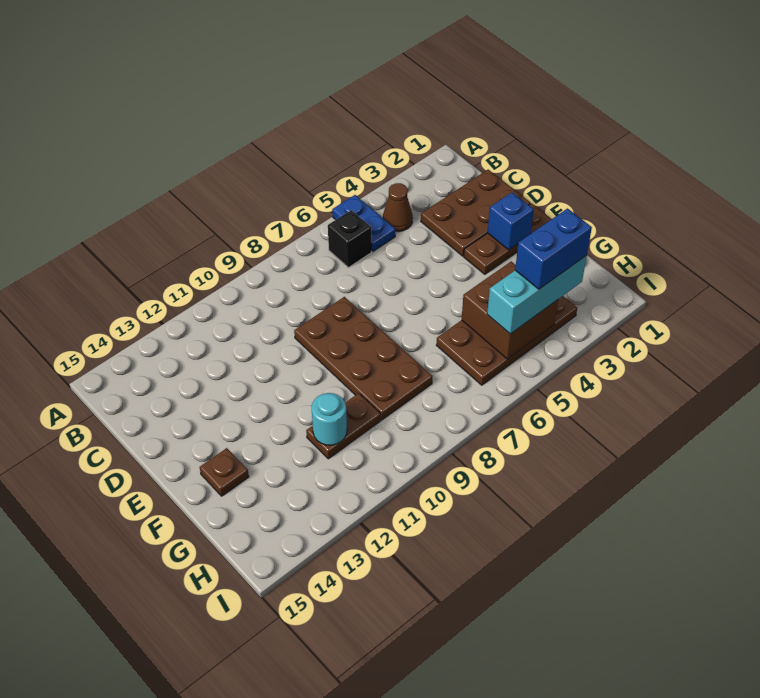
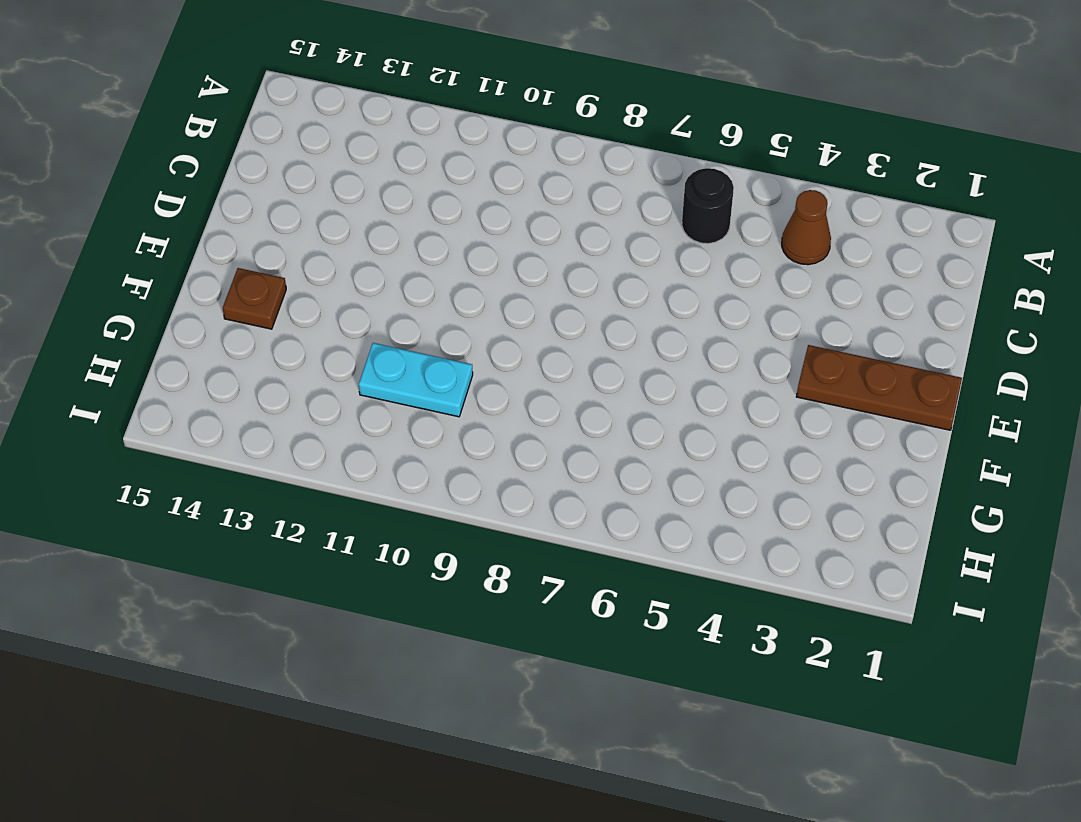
black 1x1 round brick [682,168,734,244] -> black 1x1 brick [328,210,372,268]
cyan 1x2 plate [359,343,473,417] -> brown 1x2 plate [306,393,381,459]
none -> blue 1x2 plate [332,195,395,251]
none -> brown 2x3 plate [421,170,530,256]
none -> brown 2x4 plate [294,297,432,420]

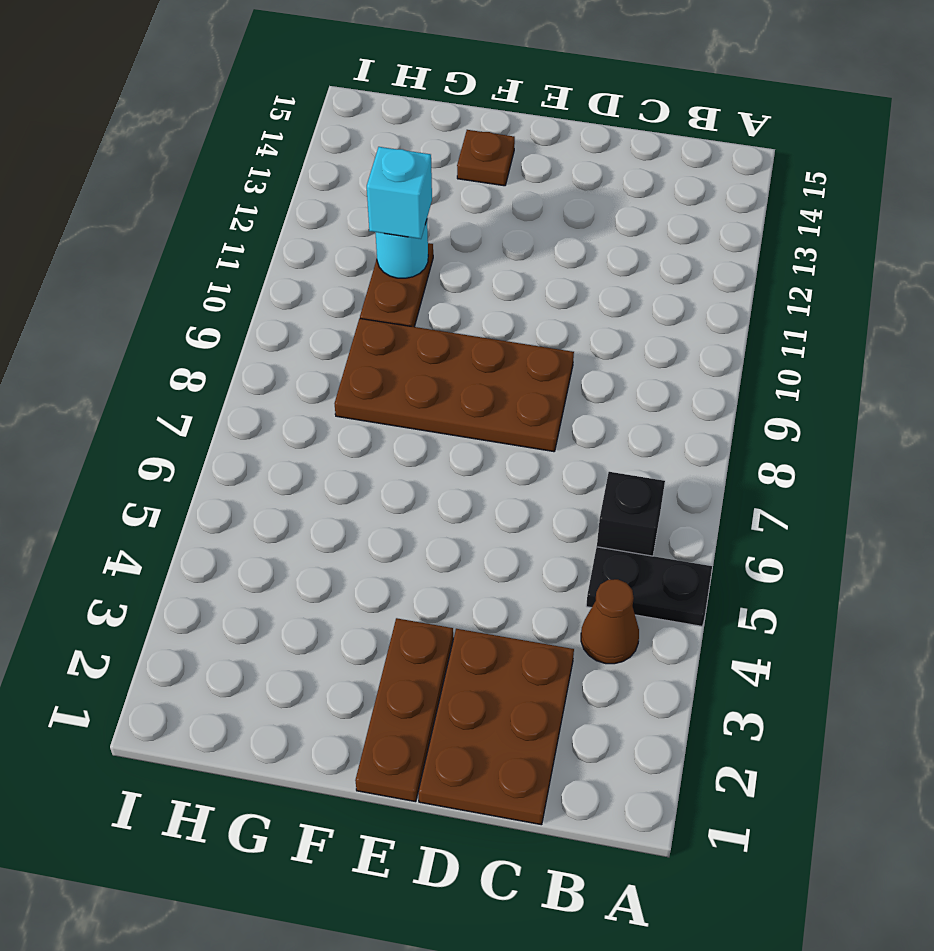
black 1x2 plate [586,547,712,626] -> blue 1x2 plate [332,195,395,251]
cyan 1x1 brick [367,147,432,239] -> none
none -> brown 2x4 plate [436,296,577,385]
none -> blue 1x1 brick [488,193,534,250]
none -> brown 2x2 brick [462,261,558,359]

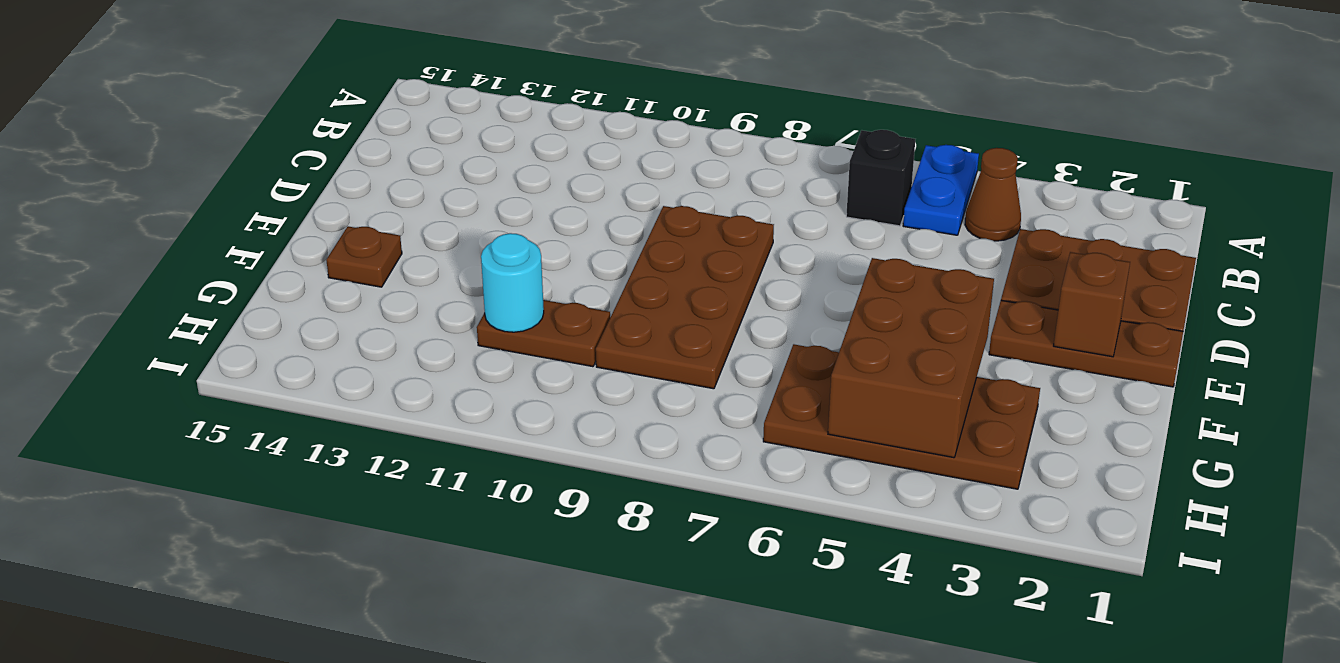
brown 1x1 brick [1054,252,1130,357] -> blue 1x1 brick [488,193,534,250]
brown 2x3 brick [828,258,994,458] -> brown 2x2 brick [462,261,558,359]
none -> cyan 1x3 brick [487,256,587,334]
none -> blue 1x2 brick [515,209,592,289]

